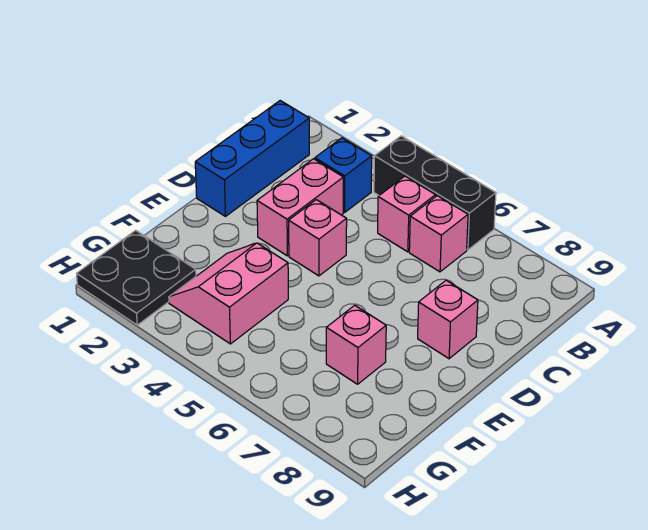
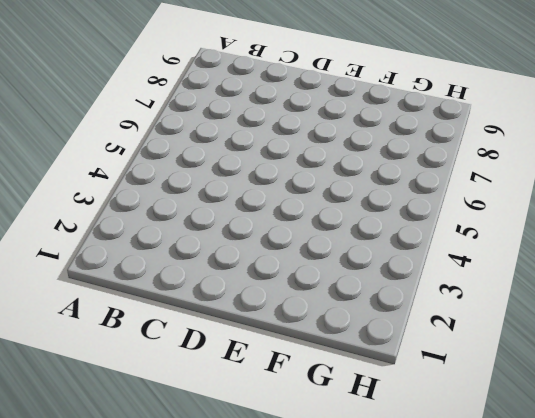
none -> black 1x3 brick [374,136,496,250]
none -> blue 1x3 brick [195,101,309,216]

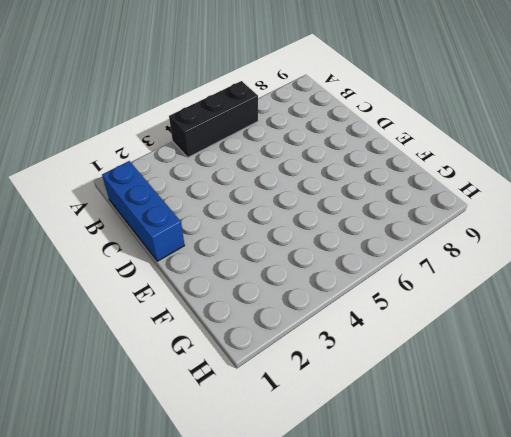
none -> blue 1x1 brick [315,138,372,213]
none -> pink 1x1 brick [378,176,436,252]

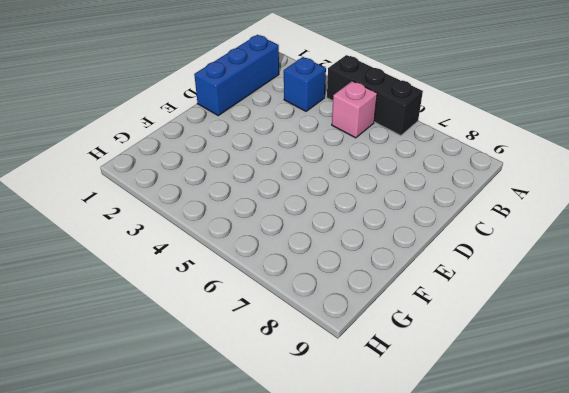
none -> pink 1x1 brick [409,196,468,272]
none -> pink 1x2 brick [257,159,343,256]

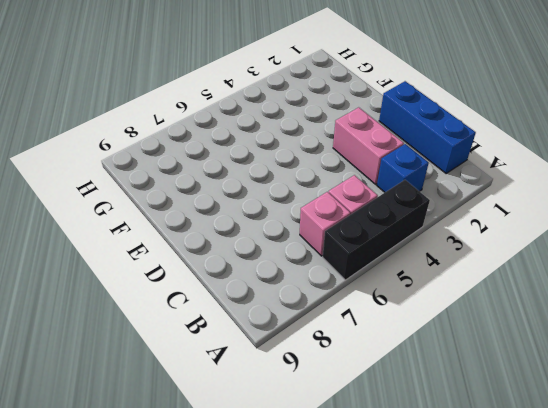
none -> pink 1x1 brick [289,200,347,276]
none -> pink 1x1 brick [418,280,478,359]

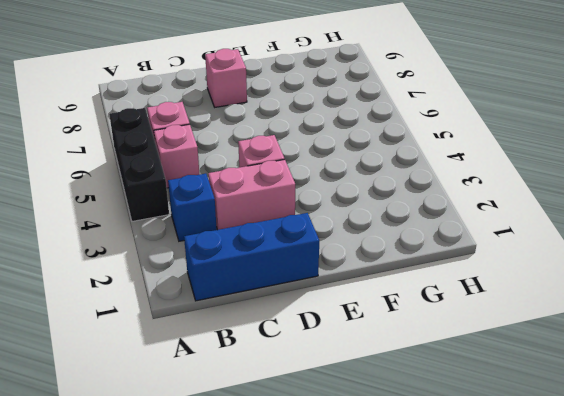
none -> pink 2x2 slope [169,243,288,344]
none -> pink 1x1 brick [326,305,386,384]

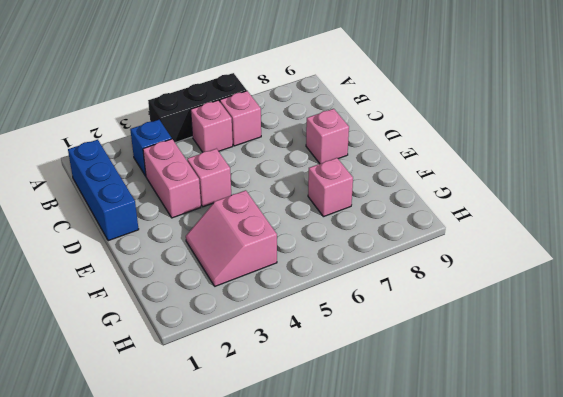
none -> black 2x2 plate [77,230,196,325]

